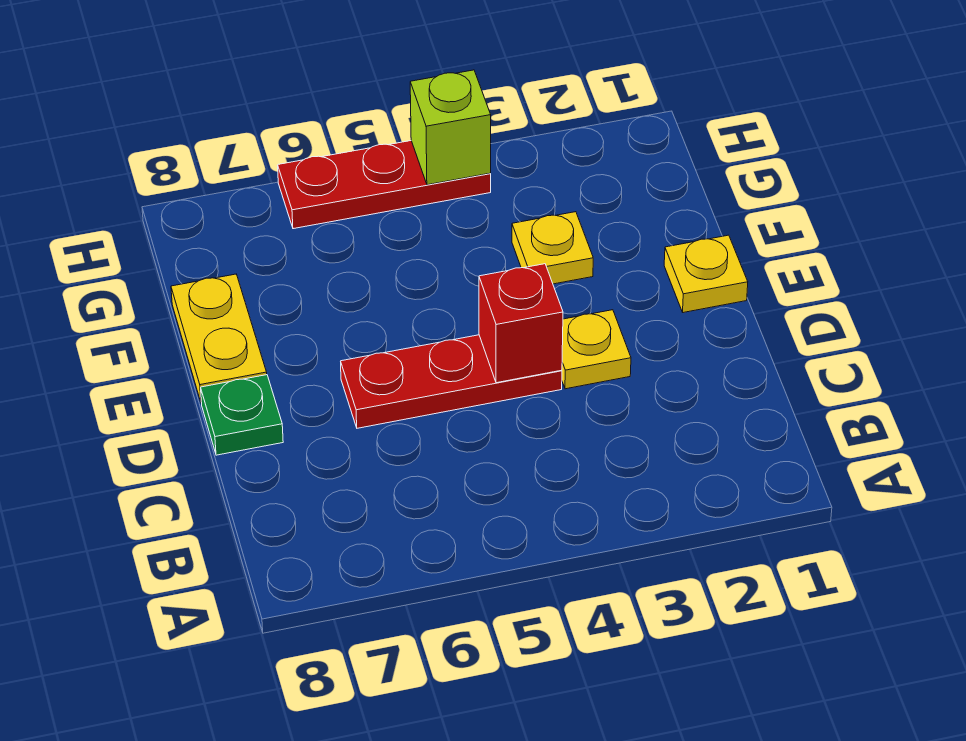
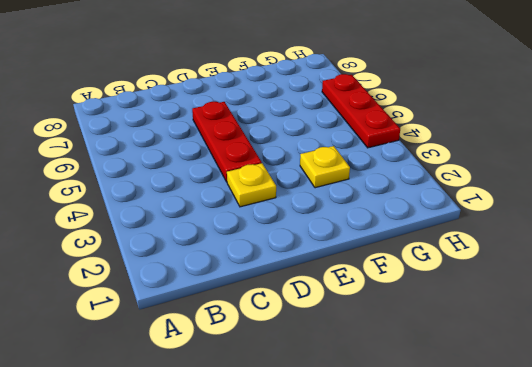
none -> green 1x1 plate [201,375,283,455]
none -> yellow 1x1 plate [664,235,748,313]

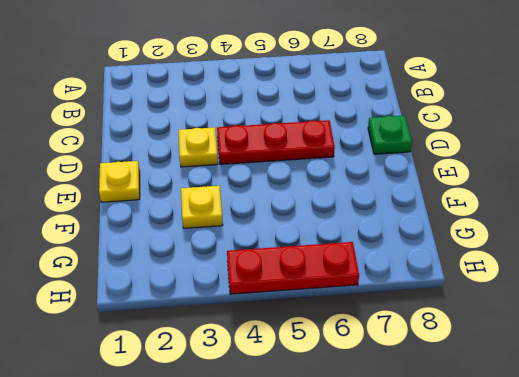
none -> yellow 1x2 plate [171,274,267,403]
none -> red 1x1 brick [479,264,563,383]

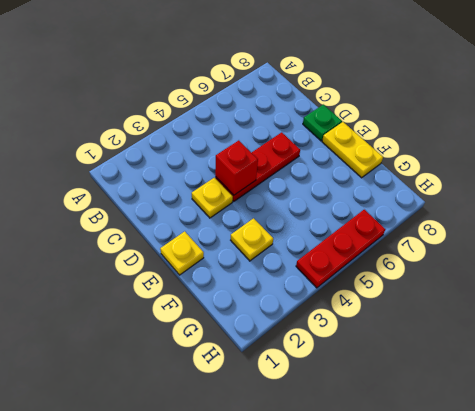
none -> lime 1x1 brick [410,70,491,185]

